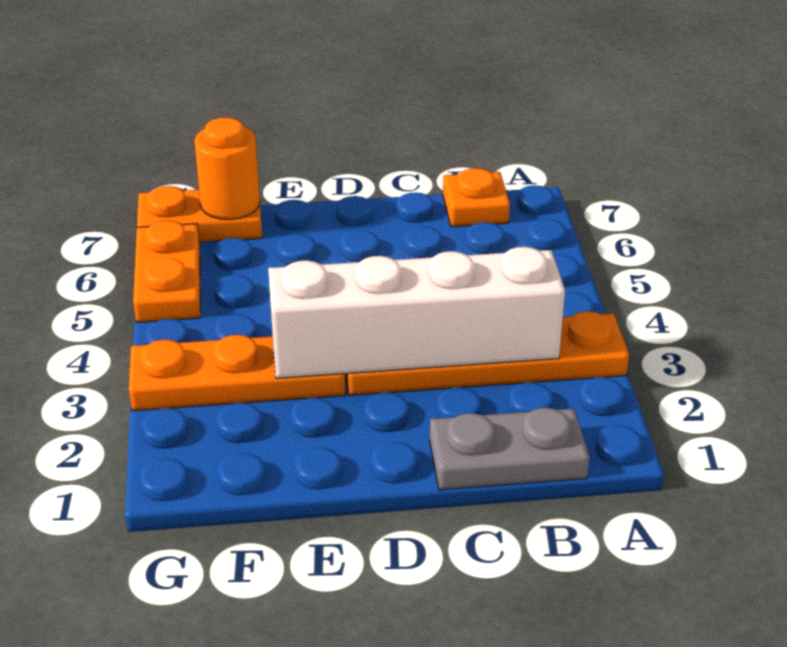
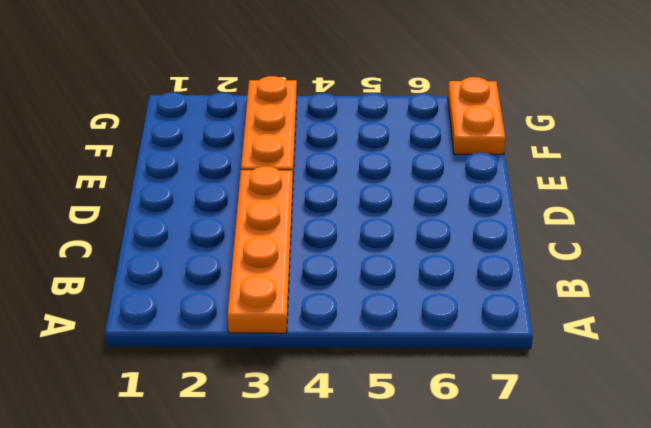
none -> grey 1x2 plate [430,408,590,490]
none -> orange 1x1 plate [443,168,510,227]

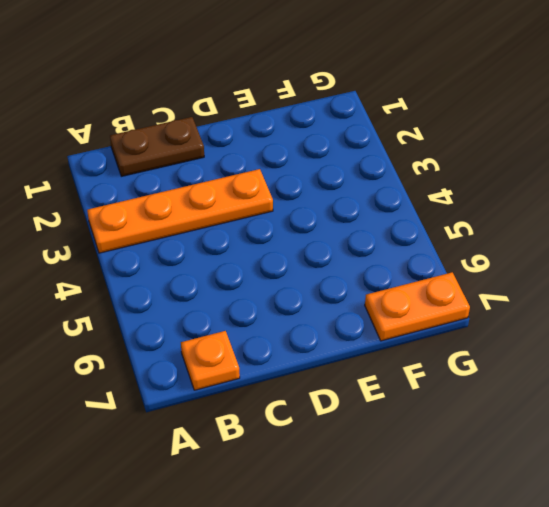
brown 1x2 plate [110,117,204,176] -> grey 1x2 plate [430,408,590,490]
none -> orange 1x3 plate [129,335,345,411]
none -> orange 1x2 plate [133,221,200,322]

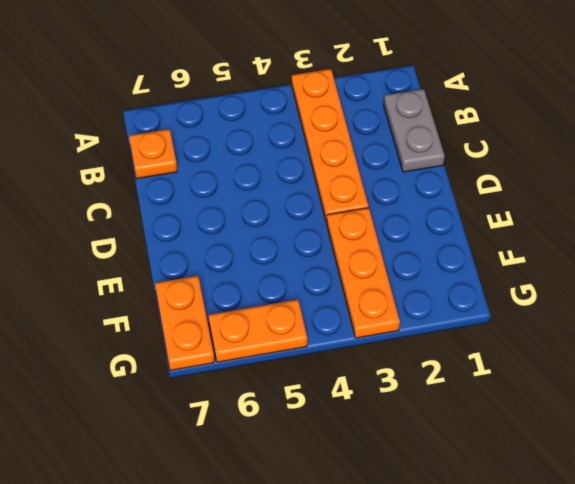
none -> white 1x4 brick [268,247,565,378]
none -> orange 1x1 round brick [194,117,260,219]

